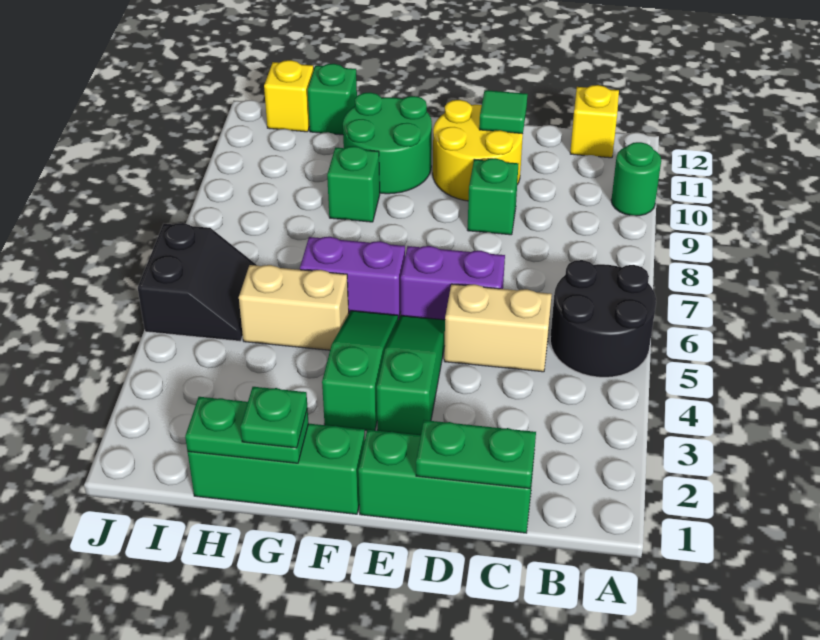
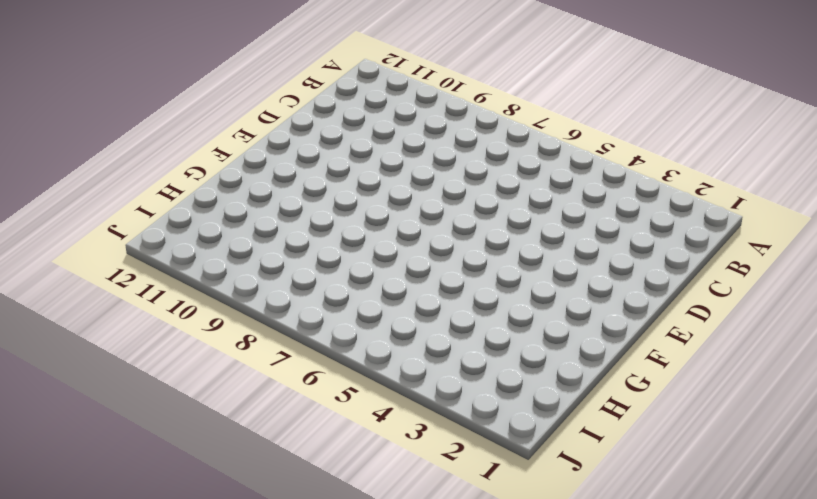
none -> black 2x2 round brick [550,260,656,377]
none -> green 1x1 round brick [611,142,661,216]
none -> yellow 1x1 brick [570,85,619,158]

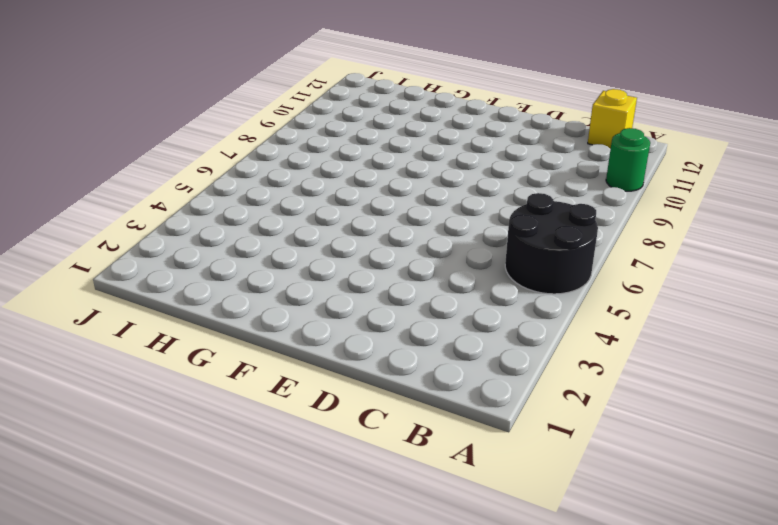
none -> green 1x3 brick [358,430,534,533]
none -> tan 1x2 brick [444,284,552,372]
none -> purple 1x2 brick [401,246,505,320]

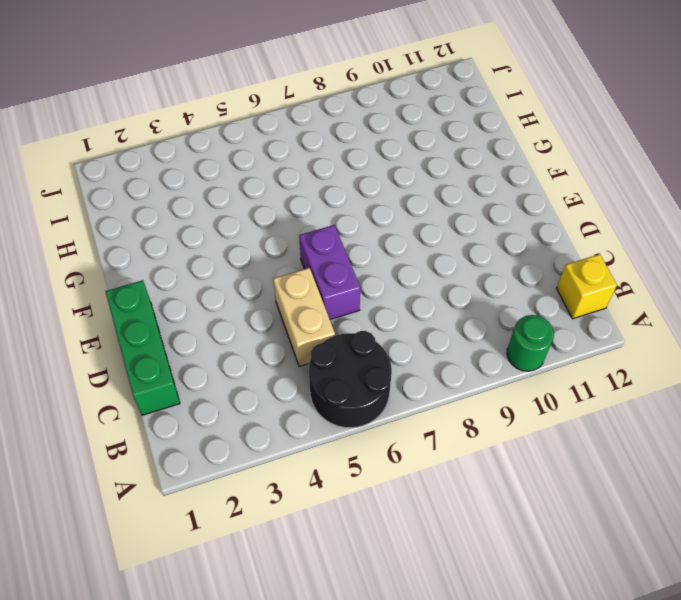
none -> green 1x1 brick [467,158,518,235]
none -> yellow 2x2 round brick [433,100,523,201]
none -> green 1x3 slope [377,315,445,435]

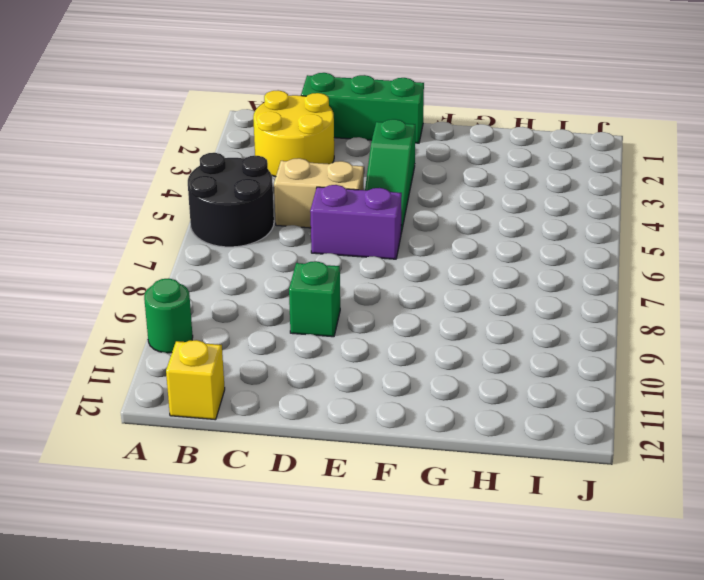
yellow 2x2 round brick [253,90,334,177] -> yellow 2x2 round brick moved to [433,100,523,201]
none -> green 1x3 brick [188,424,365,514]
none -> green 1x3 slope [322,311,398,430]
none -> purple 1x2 brick [300,237,405,319]

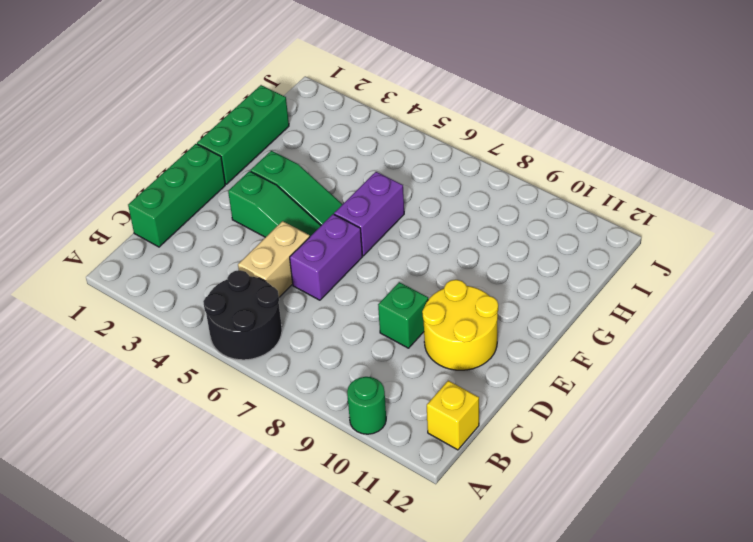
none -> green 2x2 round brick [343,92,432,194]
none -> tan 1x2 brick [239,265,349,350]
none -> green 1x1 brick [327,146,380,222]

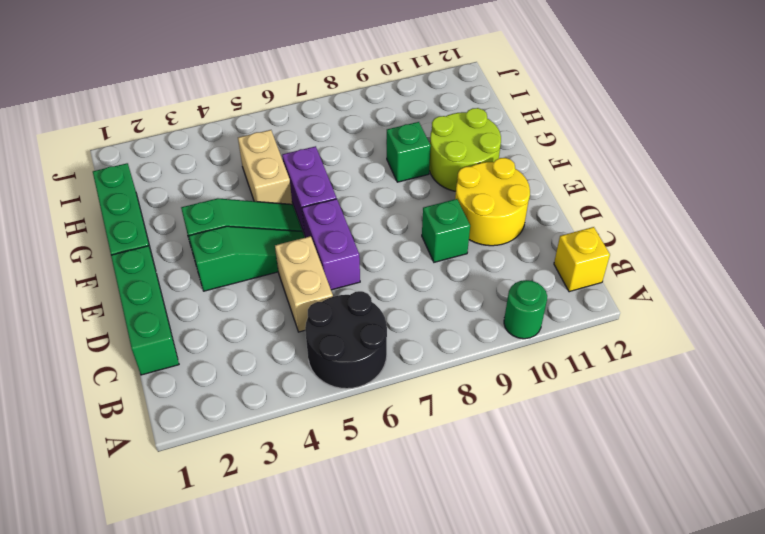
lime 2x2 round brick [429,108,501,191] -> green 2x2 round brick [343,92,432,194]
none -> green 1x1 brick [308,64,357,135]
none -> black 2x2 slope [138,223,258,341]
none -> yellow 1x1 brick [264,60,314,132]

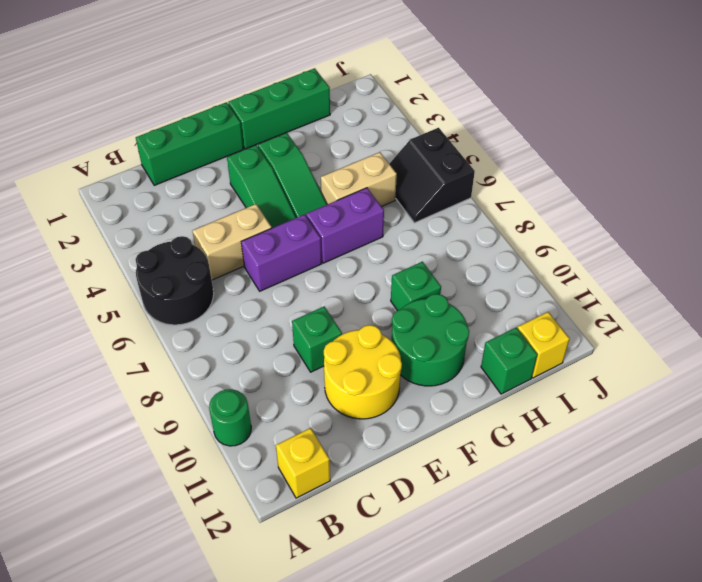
none -> green 1x2 plate [416,420,536,488]
none -> green 1x1 tile [479,90,528,134]
none -> green 1x2 plate [185,397,309,463]

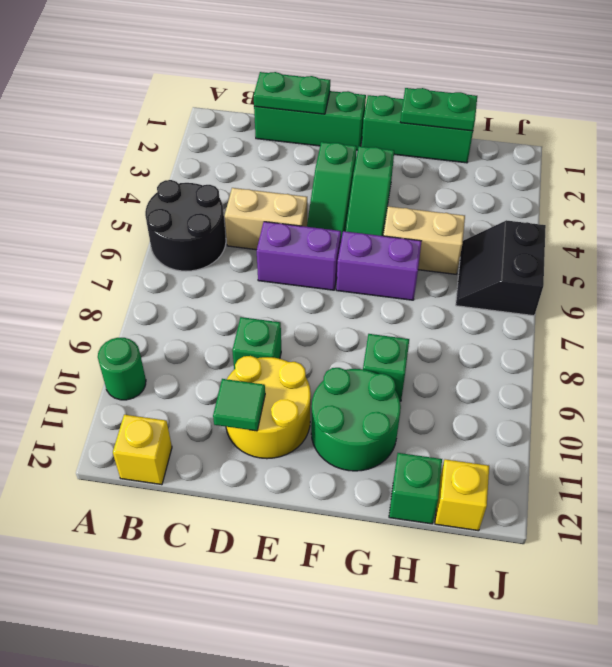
none -> green 1x1 plate [241,387,308,448]

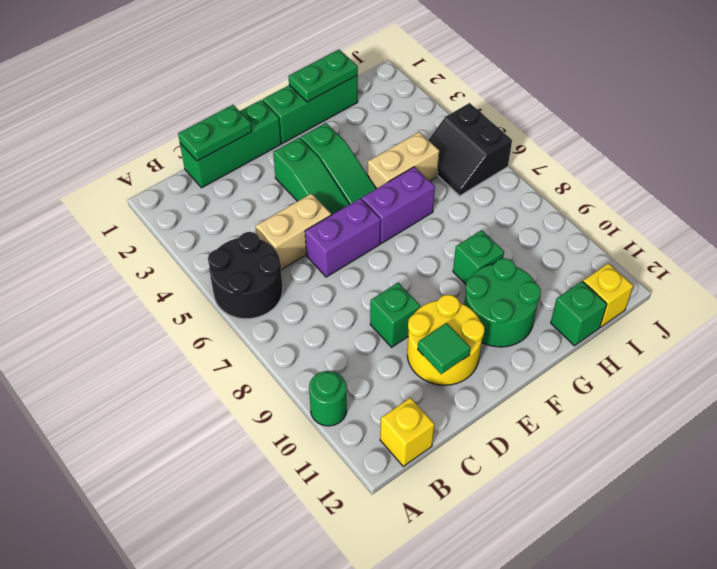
none -> green 1x1 plate [241,387,308,448]

